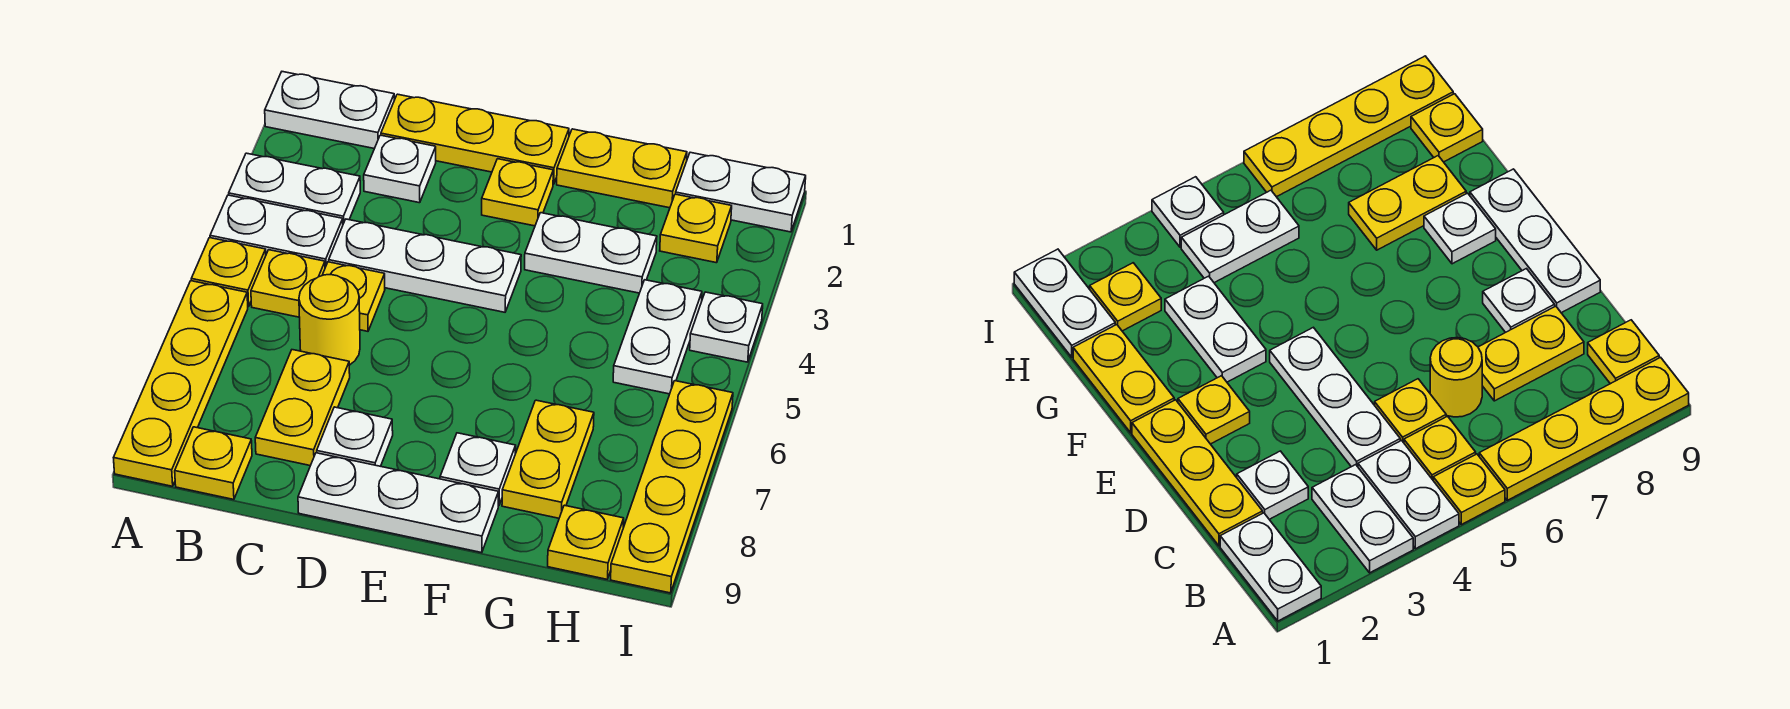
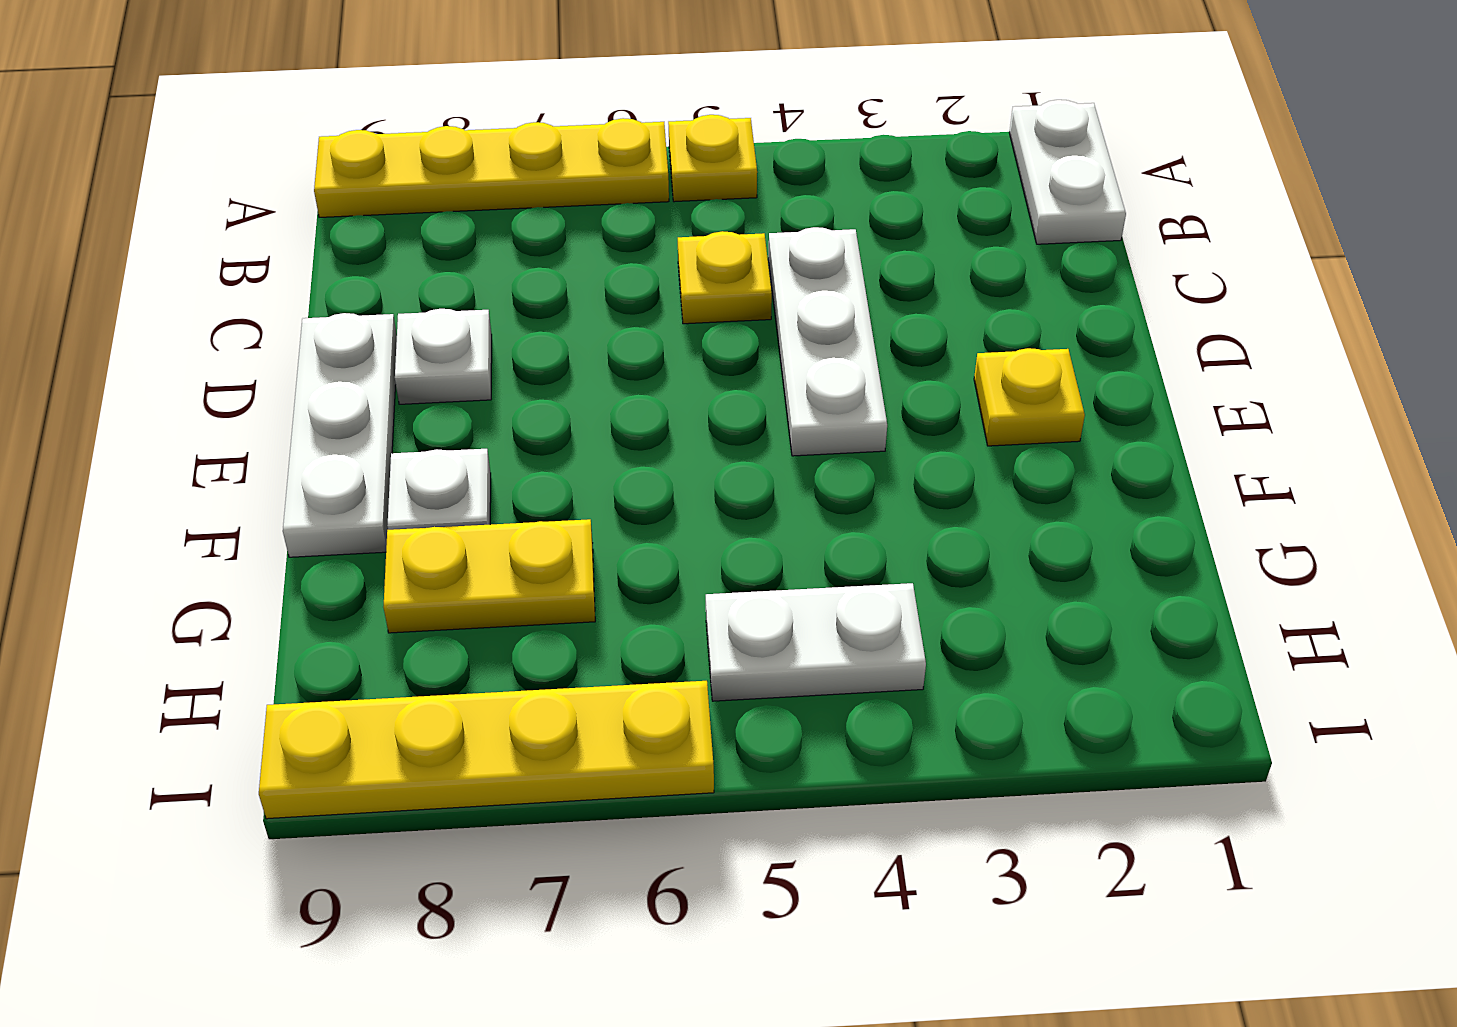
none -> white 1x2 plate [229,153,360,224]
none -> white 1x2 plate [210,195,343,267]
none -> yellow 1x1 plate [251,250,325,317]

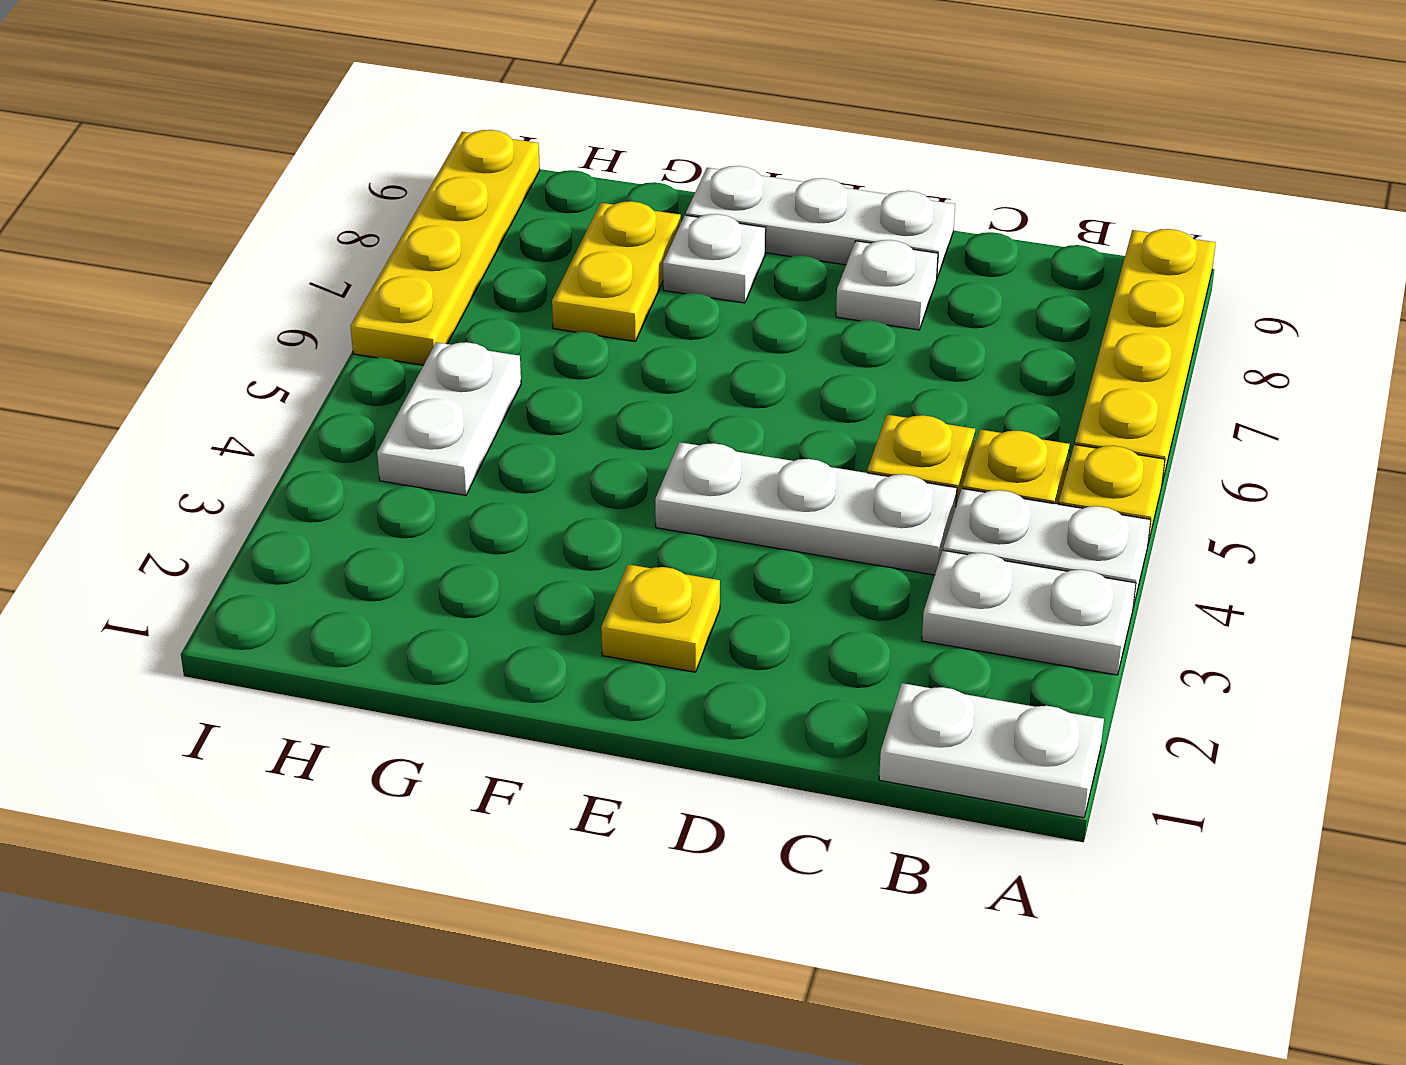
none -> yellow 1x1 plate [175,427,252,500]
none -> yellow 1x3 plate [381,94,569,184]
none -> white 1x1 plate [364,135,436,203]

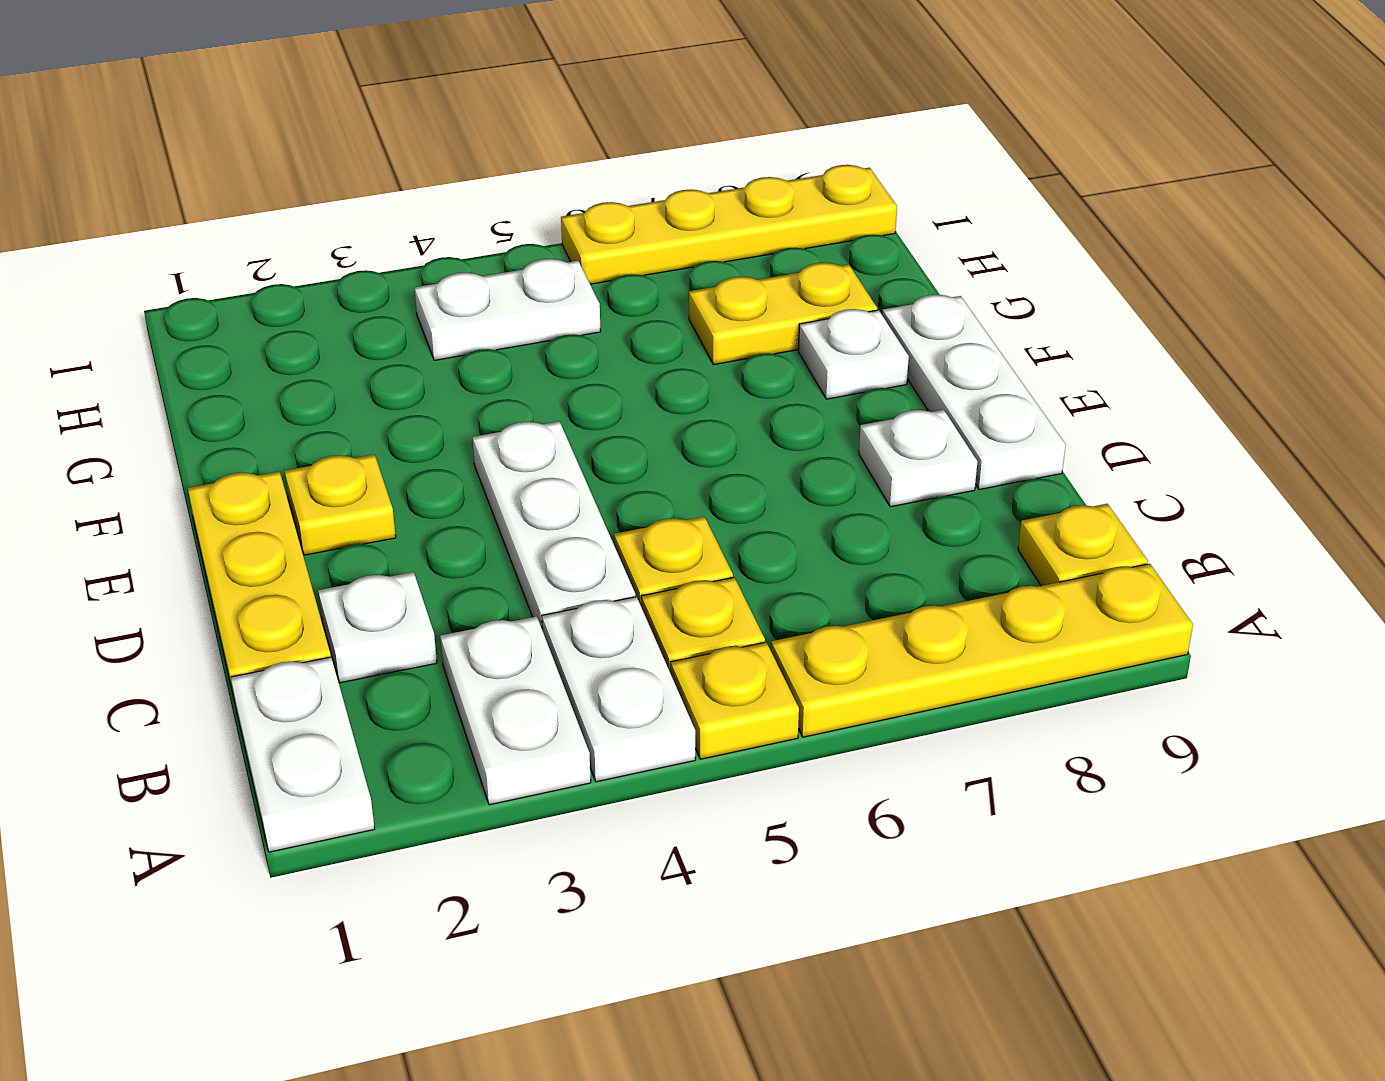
none -> yellow 1x1 round brick [299,275,360,365]
none -> yellow 1x2 plate [255,350,350,466]
none -> yellow 1x2 plate [557,129,687,208]

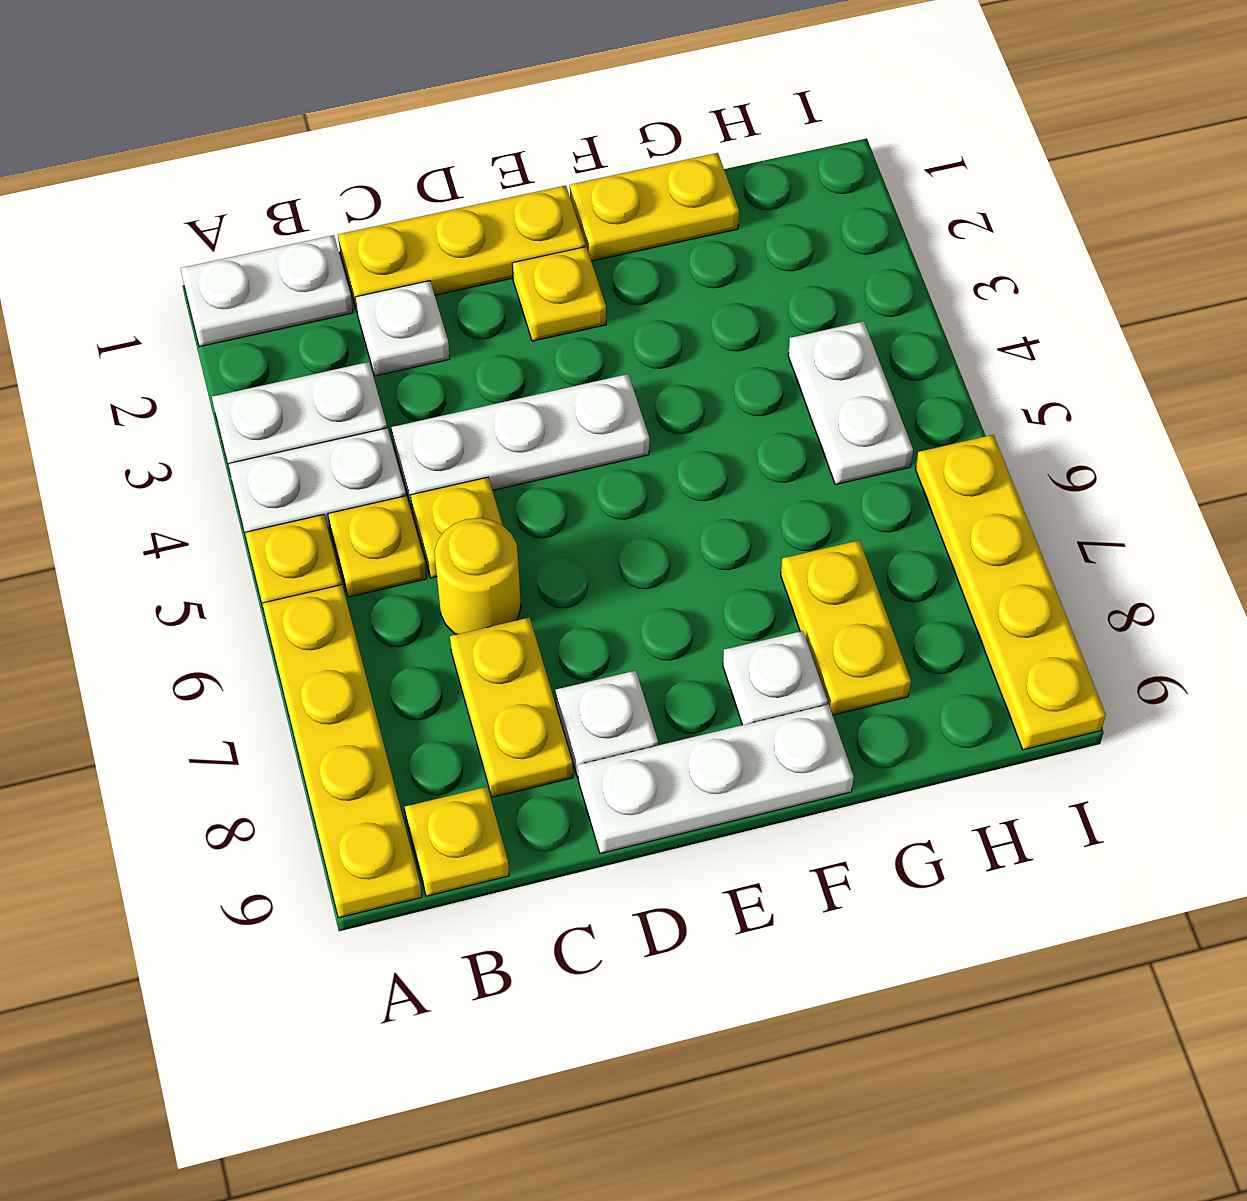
none -> white 1x2 plate [525,213,657,293]
none -> white 1x2 plate [676,152,806,232]
none -> yellow 1x1 plate [660,194,732,263]

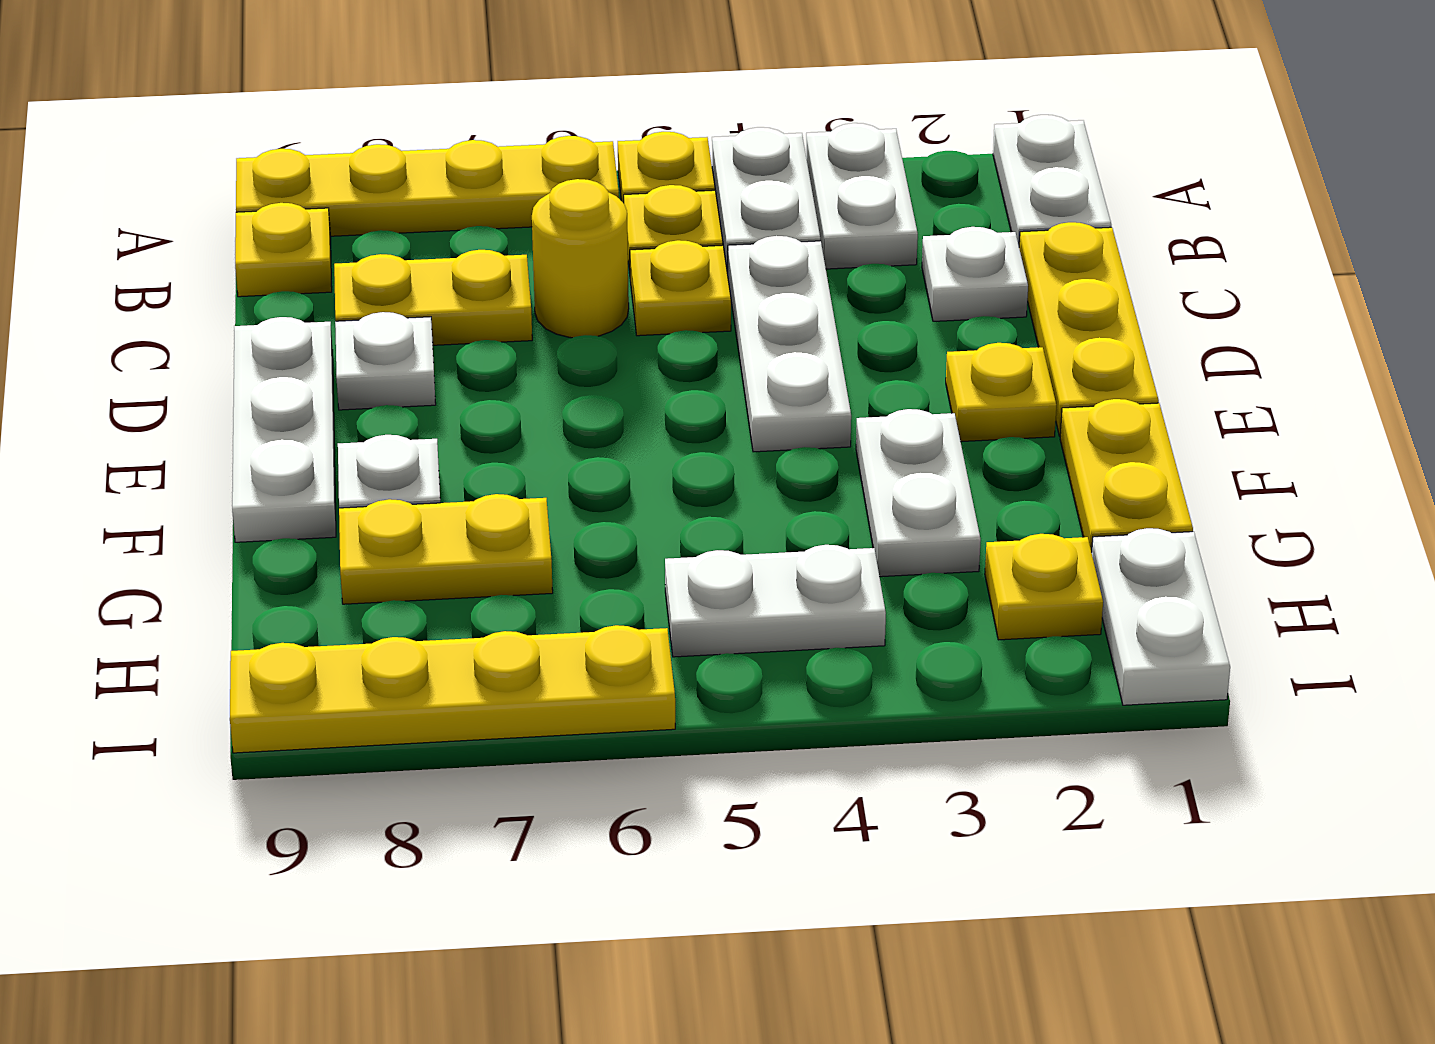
none -> yellow 1x1 plate [548,505,624,579]
none -> white 1x1 plate [690,292,763,362]

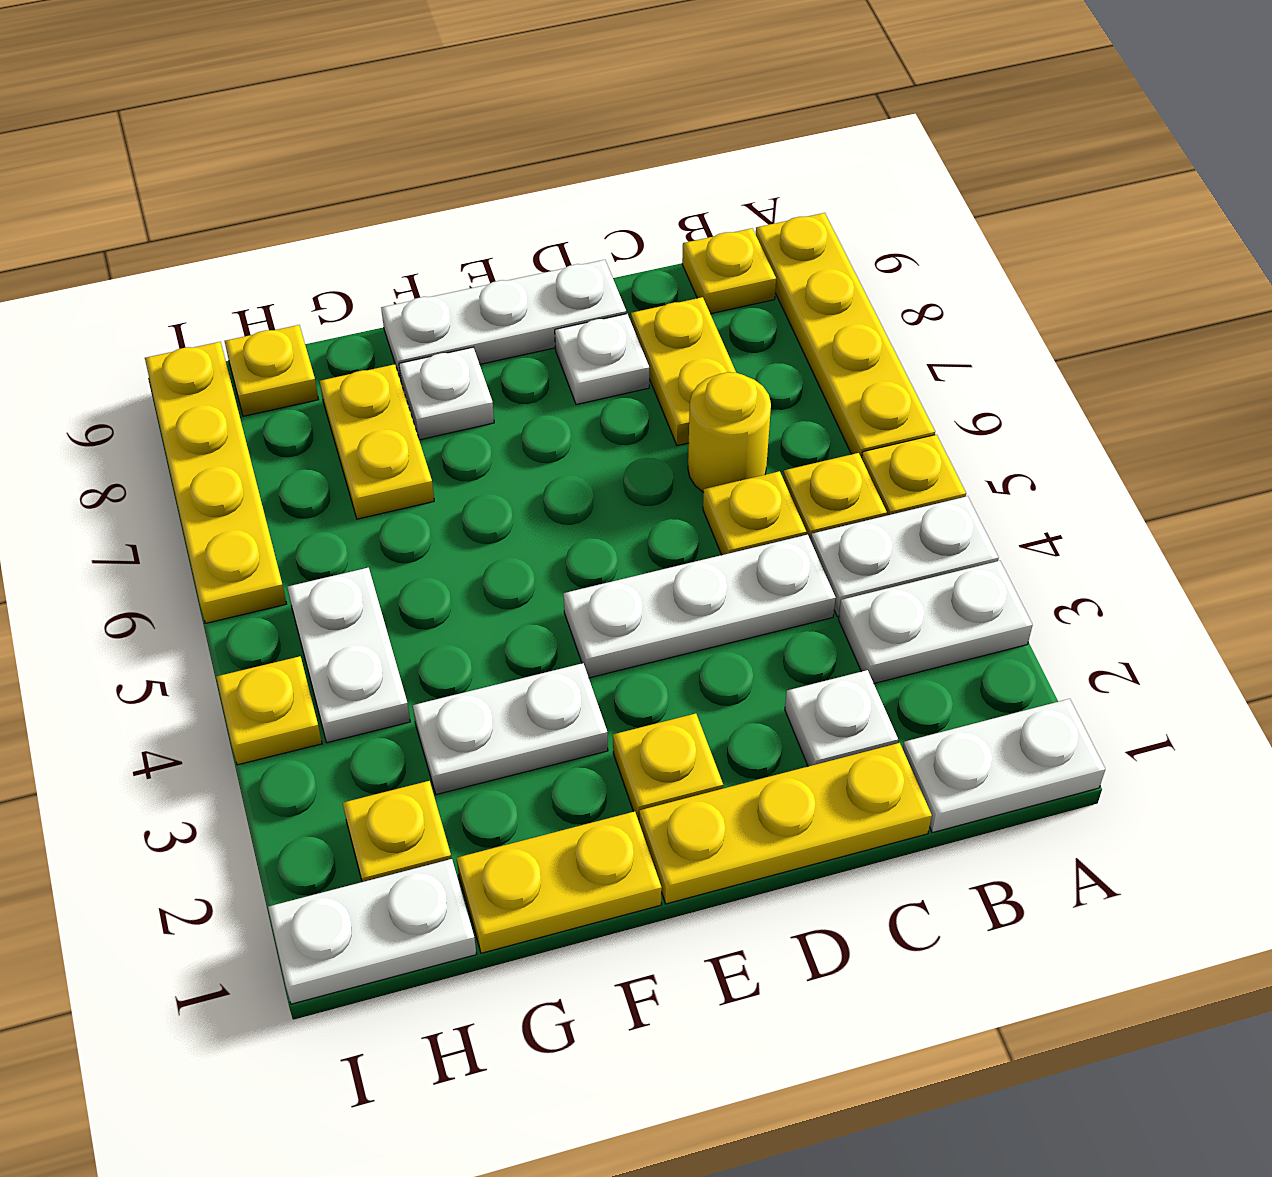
yellow 1x1 plate [216,656,322,765] -> white 1x1 plate [690,292,763,362]

